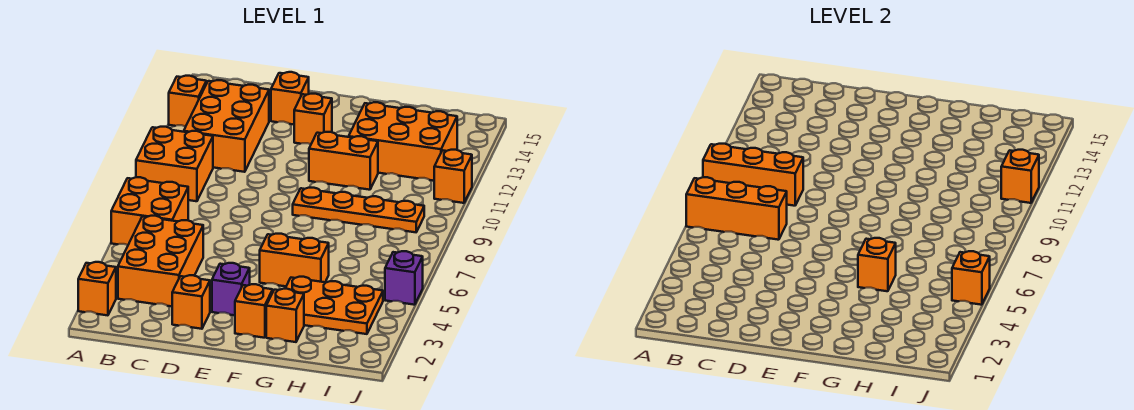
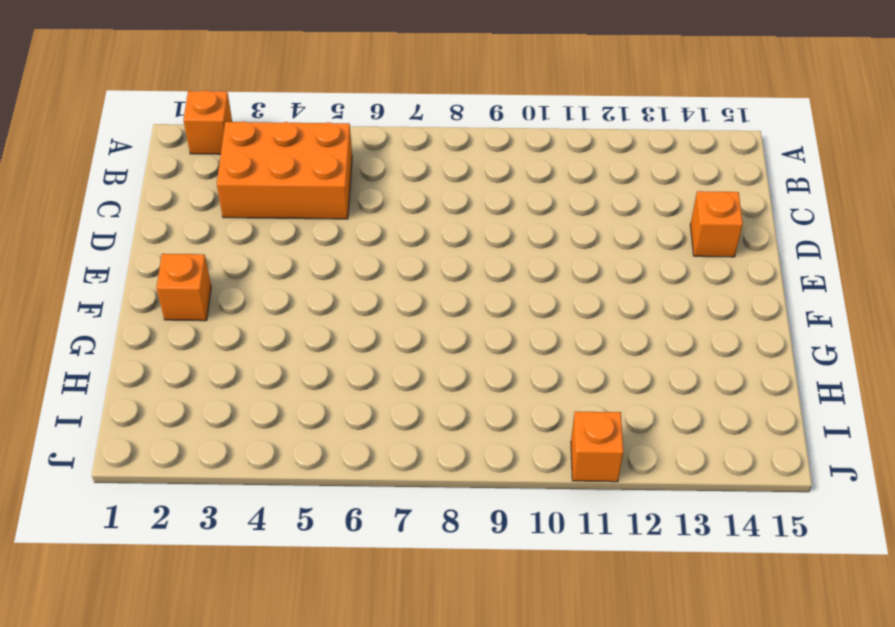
none -> orange 2x2 brick [111,177,188,245]
none -> orange 2x2 brick [136,127,213,201]
none -> orange 1x1 brick [169,76,206,127]

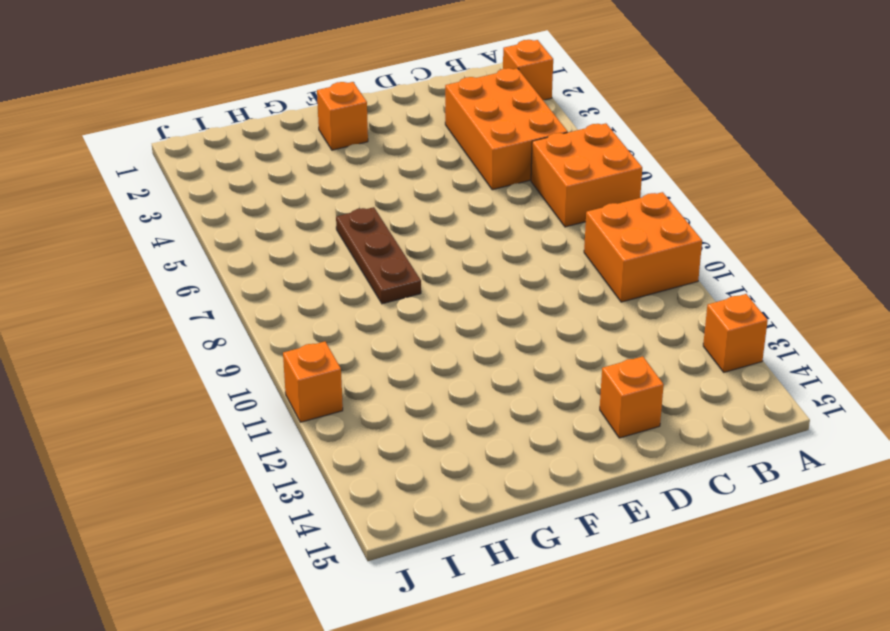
brown 1x3 plate [336,207,421,304] -> none
none -> orange 2x3 brick [184,80,269,172]
none -> orange 1x1 brick [172,275,210,329]
none -> purple 1x1 brick [212,263,250,315]

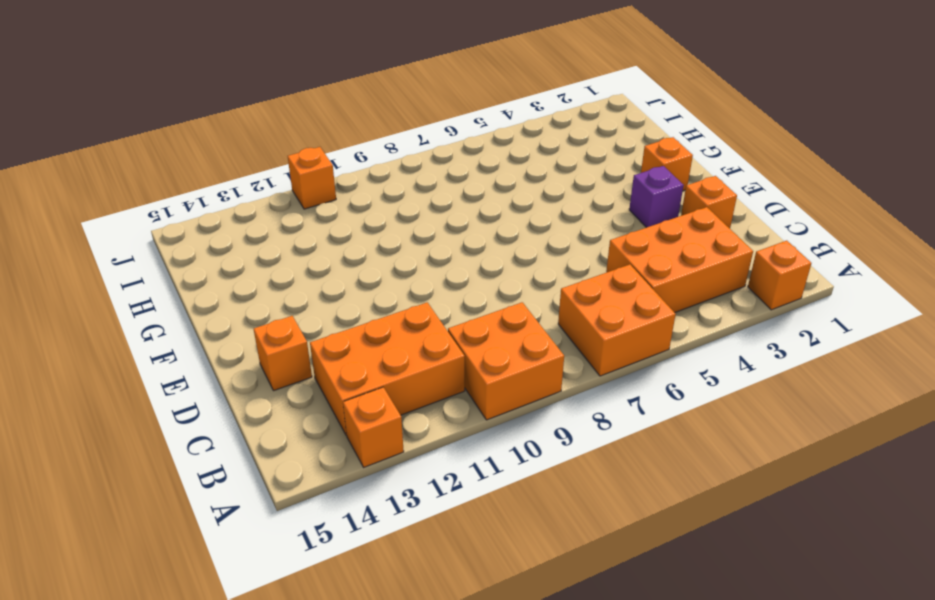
none -> orange 1x1 brick [294,94,332,144]
none -> orange 1x2 brick [260,234,329,286]
none -> orange 1x4 plate [293,188,424,232]

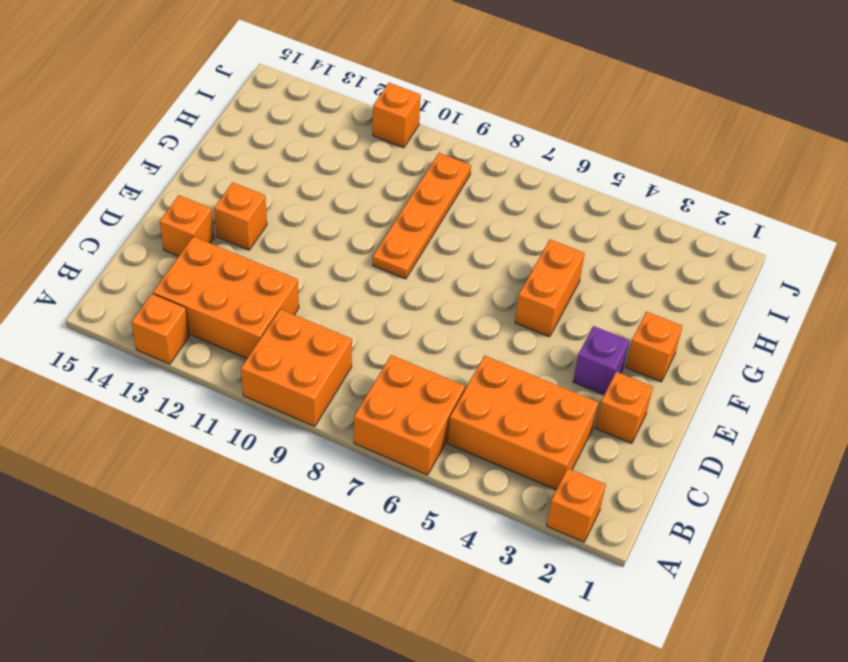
none -> orange 1x2 brick [309,132,378,190]
none -> orange 1x1 brick [266,289,304,342]
none -> orange 2x3 plate [285,277,383,334]

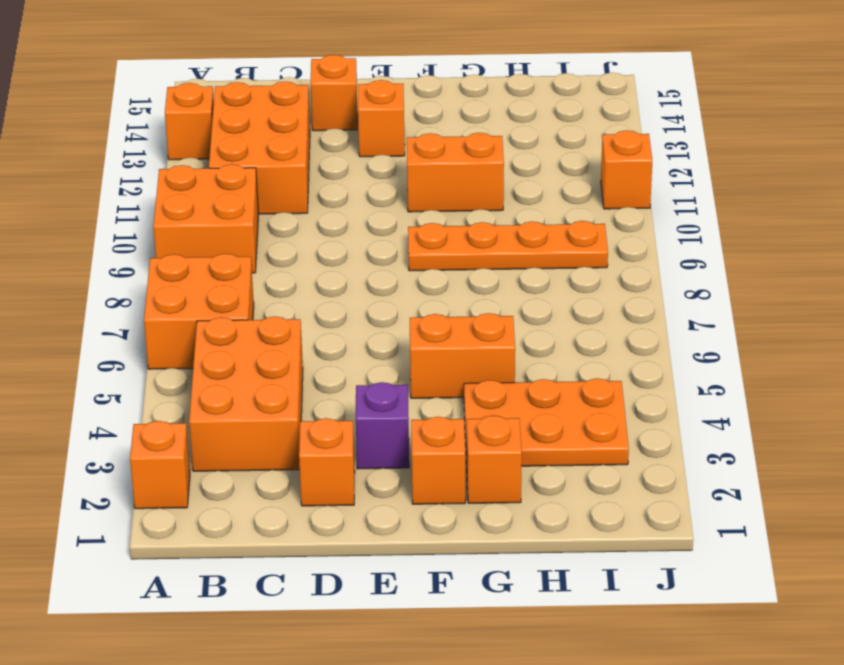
none -> orange 2x3 brick [349,102,457,181]
none -> purple 1x1 brick [385,251,423,305]
none -> orange 1x3 brick [686,177,787,240]

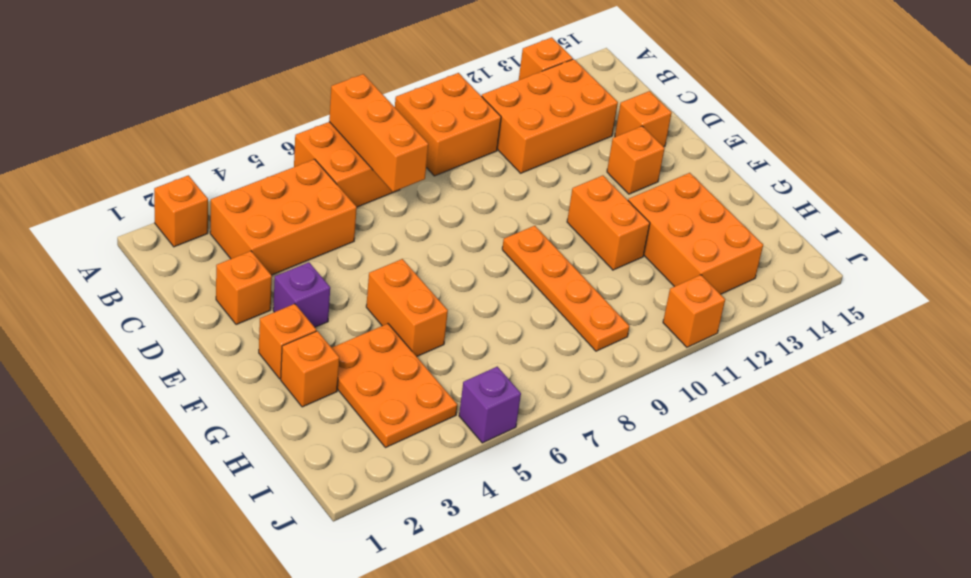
none -> orange 1x3 brick [703,144,803,206]
none -> orange 1x1 brick [858,238,896,291]
none -> orange 1x1 brick [952,251,990,305]

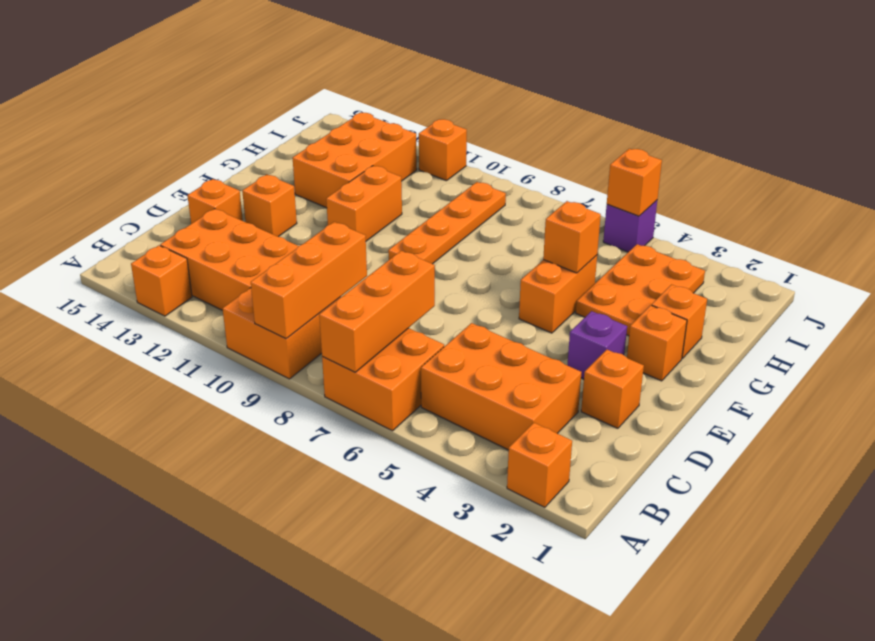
none -> orange 1x1 brick [1001,150,1039,203]

